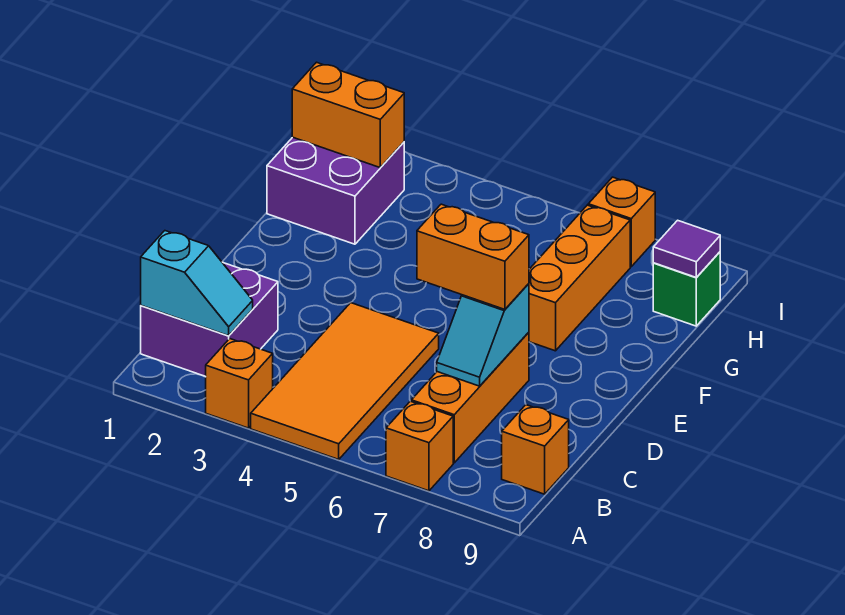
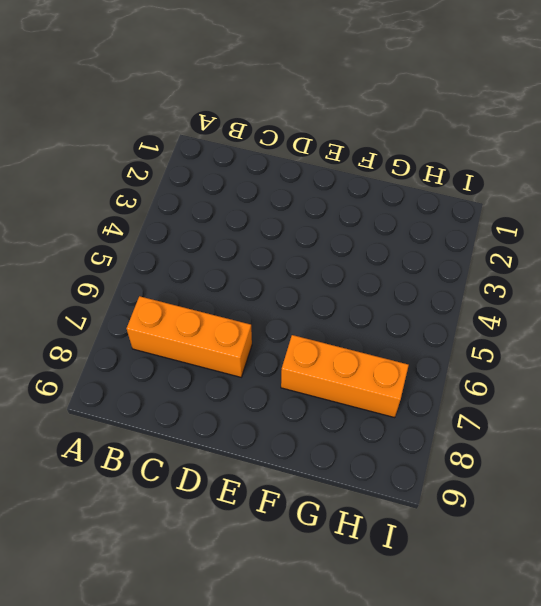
none -> orange 1x1 brick [206,339,273,428]
none -> orange 2x4 tile [251,303,439,459]
none -> orange 1x1 brick [386,401,453,491]

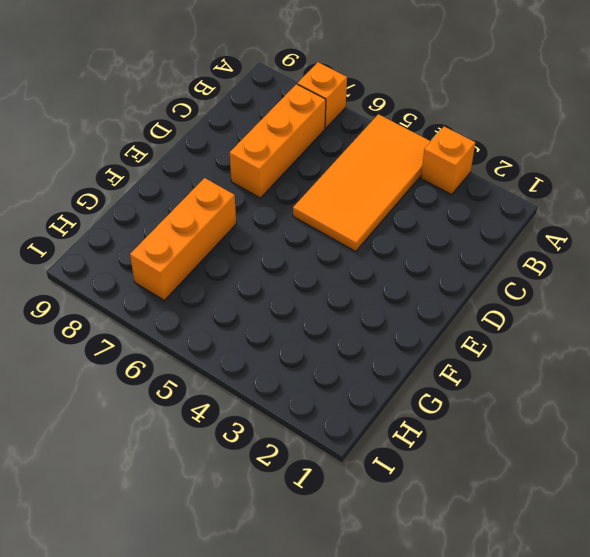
none -> purple 2x2 brick [141,262,278,377]
none -> orange 1x1 brick [502,405,569,494]
none -> purple 2x2 brick [267,137,404,244]

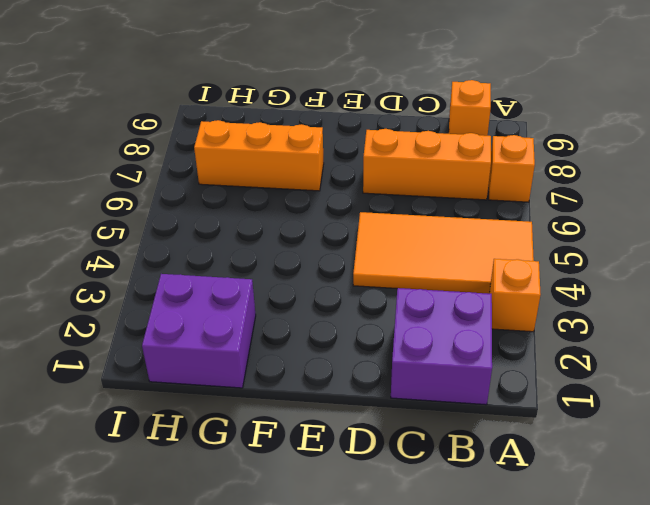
none -> green 1x1 brick [653,252,720,326]
none -> orange 1x1 brick [588,177,655,267]
none -> cyan 1x2 slope [141,231,253,336]

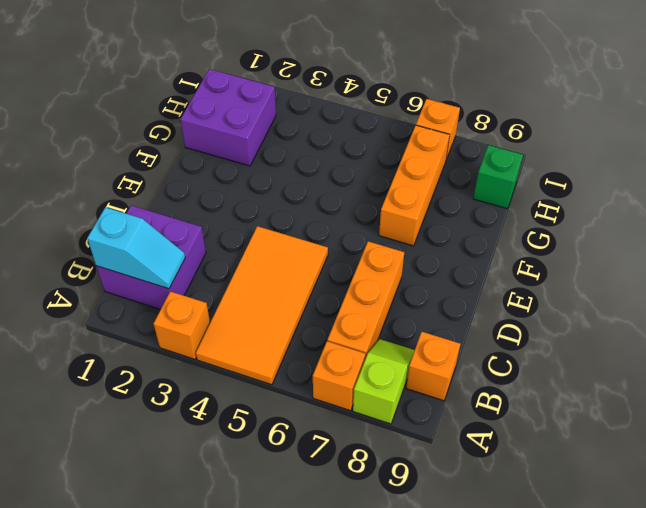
lime 1x2 slope [353,339,415,424] -> none
none -> cyan 1x2 slope [437,284,529,386]
none -> orange 1x2 brick [292,62,404,168]
none -> purple 1x1 tile [653,220,720,277]

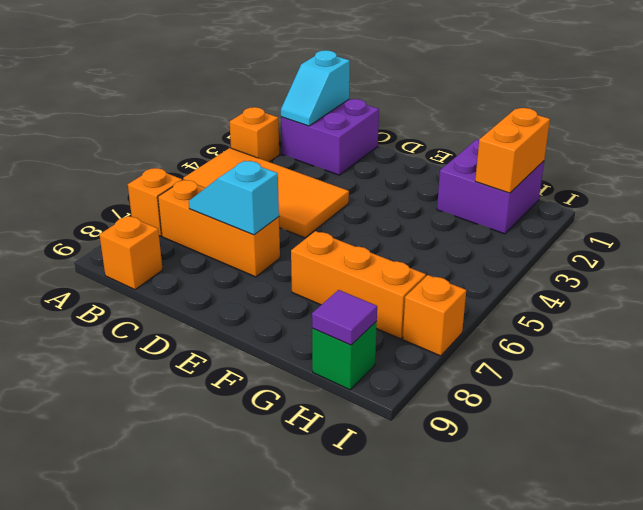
none -> orange 1x2 brick [417,204,529,309]

